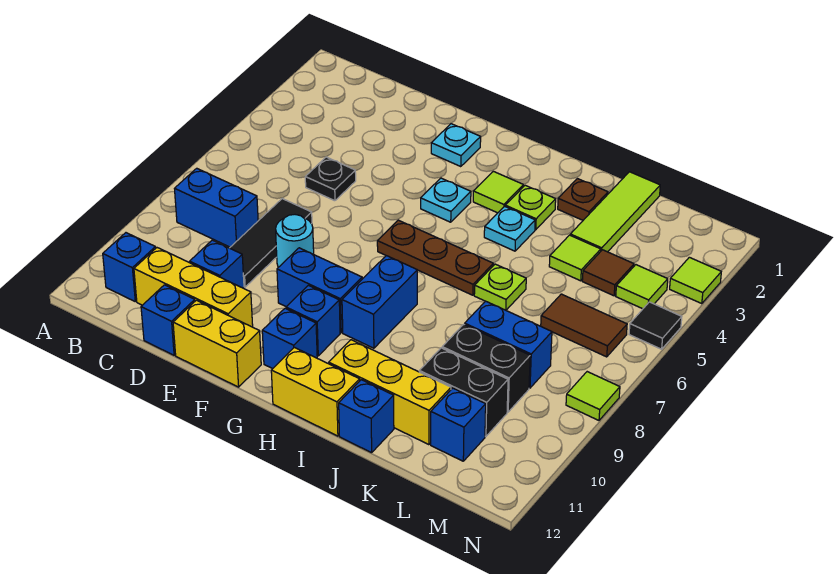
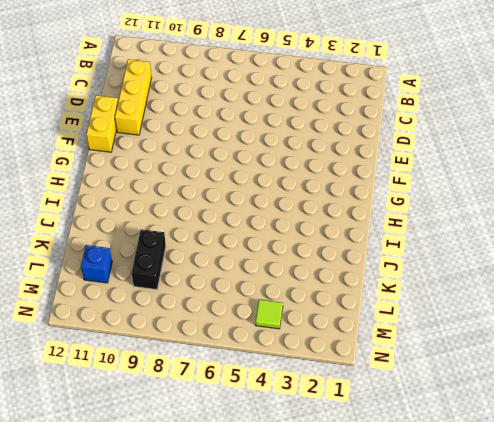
none -> blue 1x2 brick [174,168,258,247]
none -> blue 1x1 brick [103,233,156,301]
none -> black 1x1 plate [305,157,356,201]
none -> black 1x3 tile [230,199,312,287]

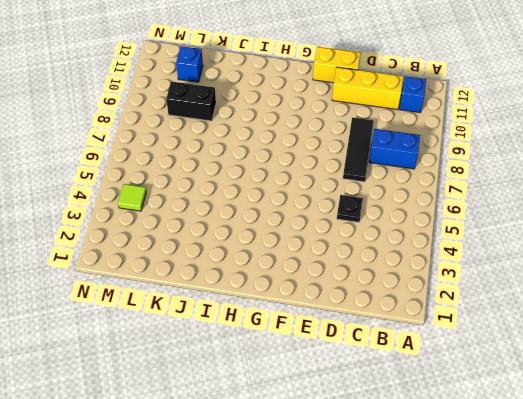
none -> blue 1x1 brick [190,240,244,288]
none -> blue 1x1 brick [141,285,195,355]
none -> cyan 1x1 round brick [276,215,314,267]
none -> cyan 1x1 plate [431,124,481,167]

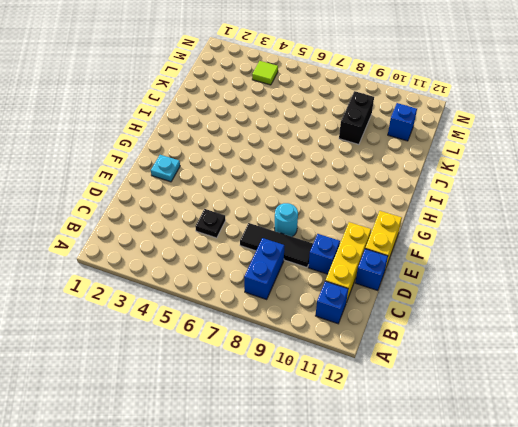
none -> blue 1x2 brick [277,248,362,333]
none -> cyan 1x1 plate [421,178,471,222]
none -> brown 1x3 plate [377,220,493,295]
none -> blue 1x1 brick [286,285,340,356]

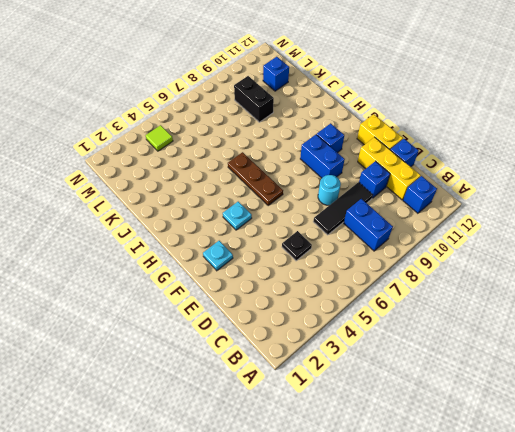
none -> blue 1x1 brick [262,308,317,369]
none -> lime 1x1 tile [473,171,523,213]
none -> blue 1x2 brick [342,256,417,348]
none -> yellow 1x2 brick [271,347,360,436]

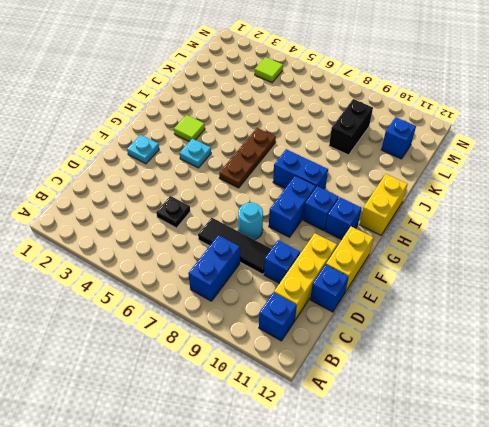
none -> lime 1x1 plate [505,185,556,230]
none -> cyan 1x1 plate [484,206,535,251]
none -> yellow 1x3 brick [328,340,451,445]
none -> brown 1x1 plate [558,179,608,220]

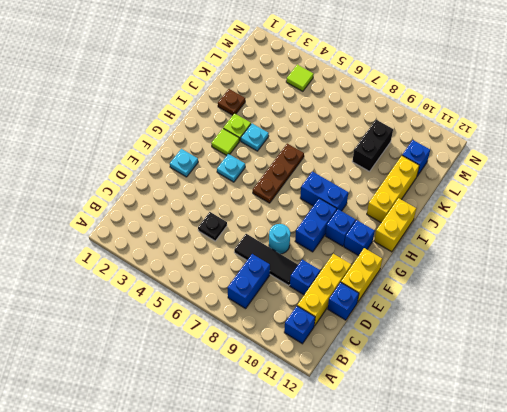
none -> lime 1x1 plate [474,264,526,310]
none -> blue 1x1 brick [339,380,394,453]
none -> lime 1x3 tile [570,172,660,252]
none -> lime 1x1 tile [549,235,601,281]

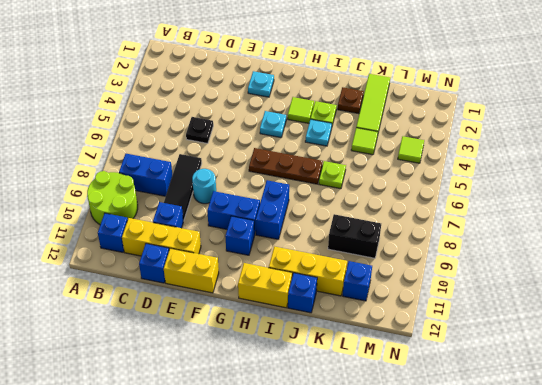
lime 2x2 round brick [87,171,138,225] -> none
none -> blue 1x1 brick [262,308,317,369]
none -> blue 1x2 brick [465,301,552,388]
none -> black 1x2 brick [419,348,508,436]
none -> brown 1x1 tile [582,250,634,296]

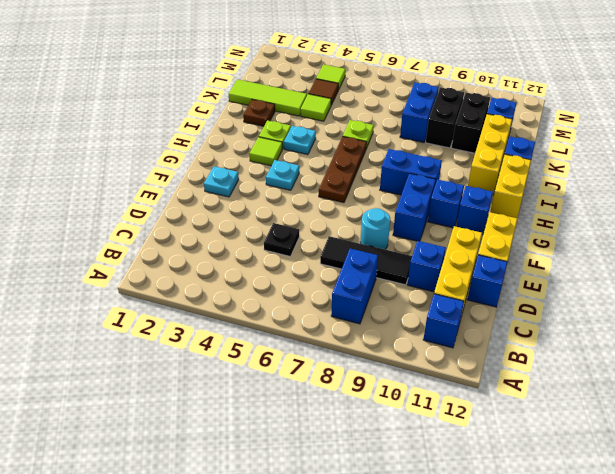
none -> brown 1x2 tile [541,294,627,357]
none -> lime 1x1 tile [670,257,721,304]
none -> black 1x1 tile [629,302,682,349]
none -> lime 1x1 tile [566,372,620,420]

